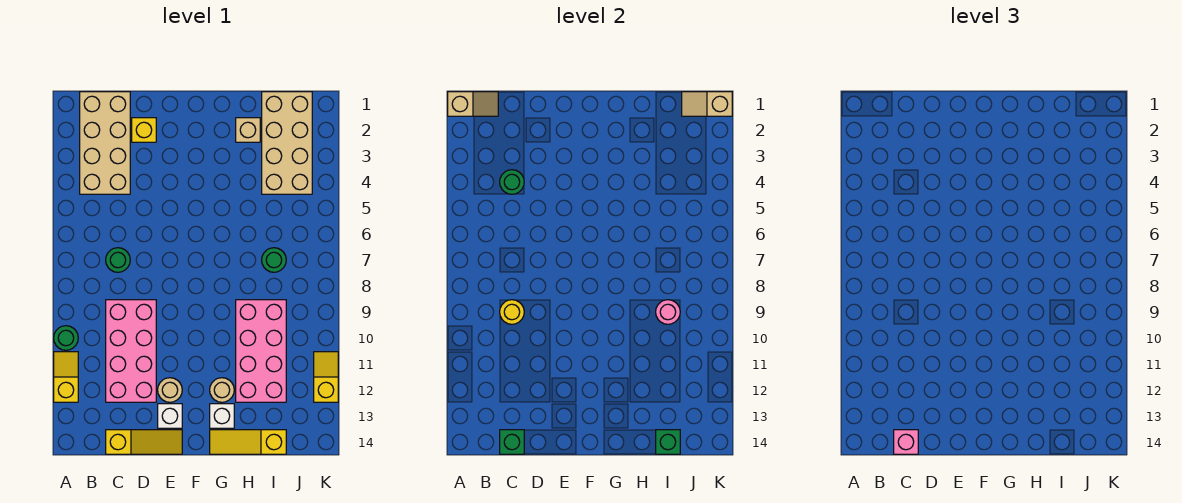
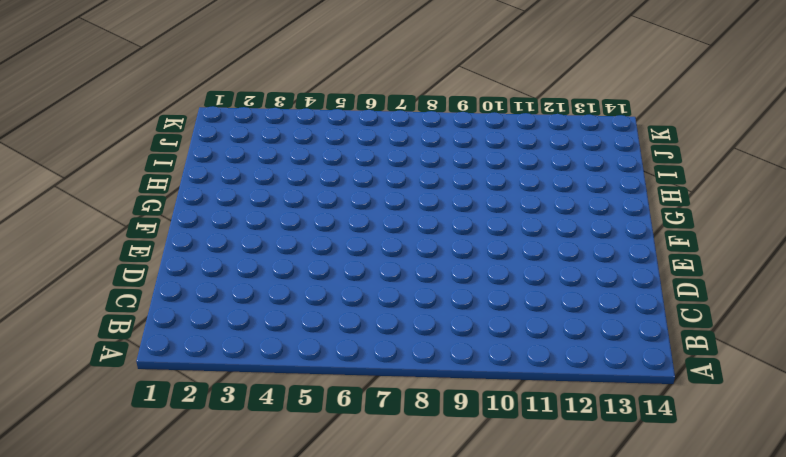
none -> green 1x1 round brick [54,326,78,350]
none -> yellow 1x2 slope [54,352,78,402]
none -> tan 2x4 brick [80,92,130,194]

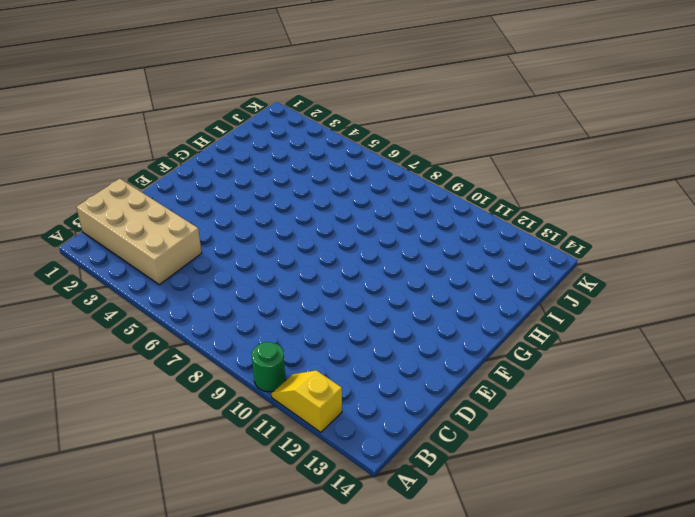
none -> green 1x1 round brick [106,248,130,272]
none -> pink 2x4 brick [106,300,156,402]
none -> yellow 1x3 slope [106,430,182,454]

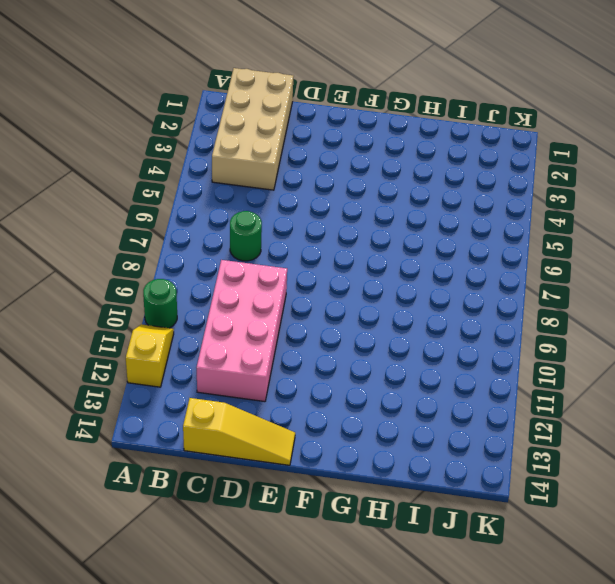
none -> yellow 1x1 brick [132,118,156,142]
none -> tan 1x1 round brick [158,378,182,402]
none -> white 1x1 brick [158,404,182,428]

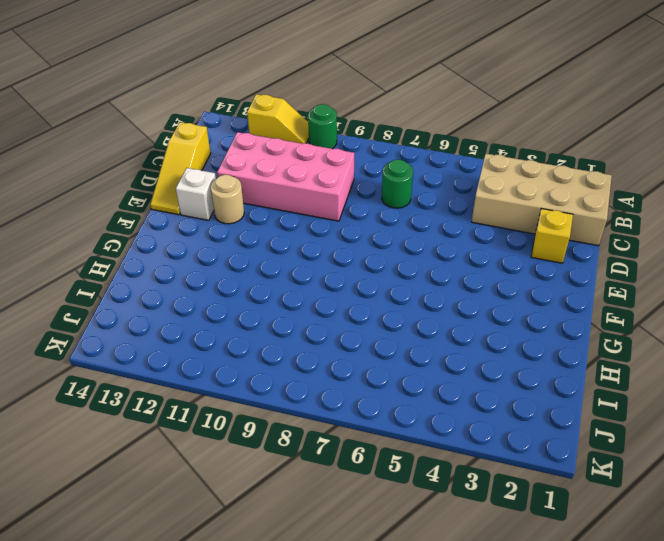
none -> tan 1x1 round brick [210,378,234,402]
none -> white 1x1 brick [210,404,234,428]
none -> yellow 1x3 slope [210,430,286,454]

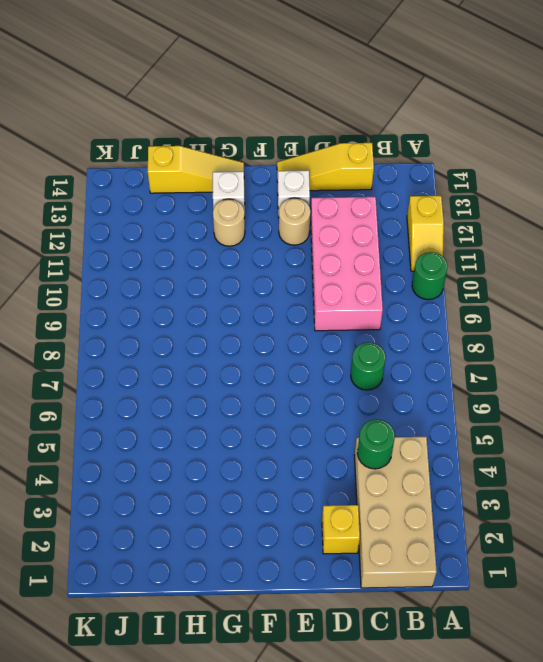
none -> tan 1x1 brick [236,118,260,142]
none -> pink 2x4 brick [236,300,286,402]
none -> tan 2x4 brick [262,92,312,194]

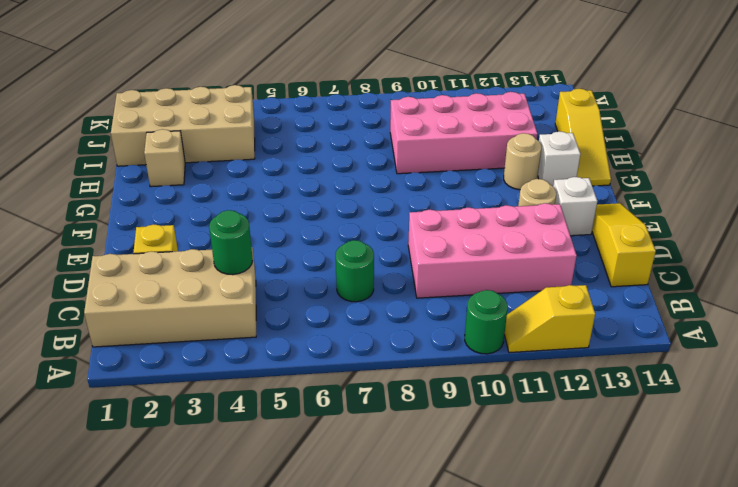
none -> green 1x1 round brick [262,248,286,272]
none -> yellow 1x2 slope [314,352,338,402]
none -> tan 1x2 slope [448,92,498,116]

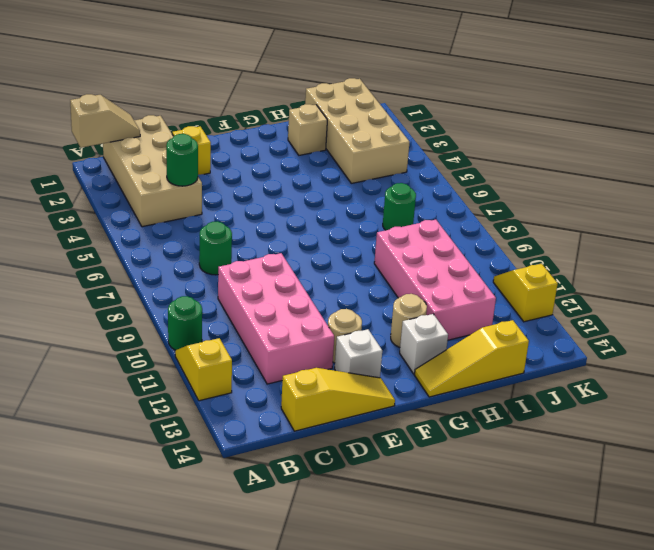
none -> yellow 1x1 round brick [500,300,524,324]
none -> green 1x1 brick [500,430,524,454]
none -> pink 1x1 round brick [656,300,680,324]

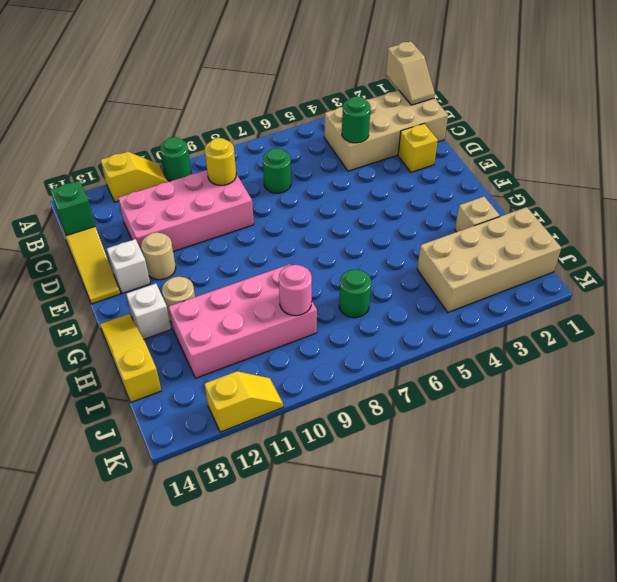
none -> green 1x1 brick [656,430,680,454]
none -> tan 1x2 slope [682,92,732,116]
none -> pink 1x1 brick [894,430,918,454]

